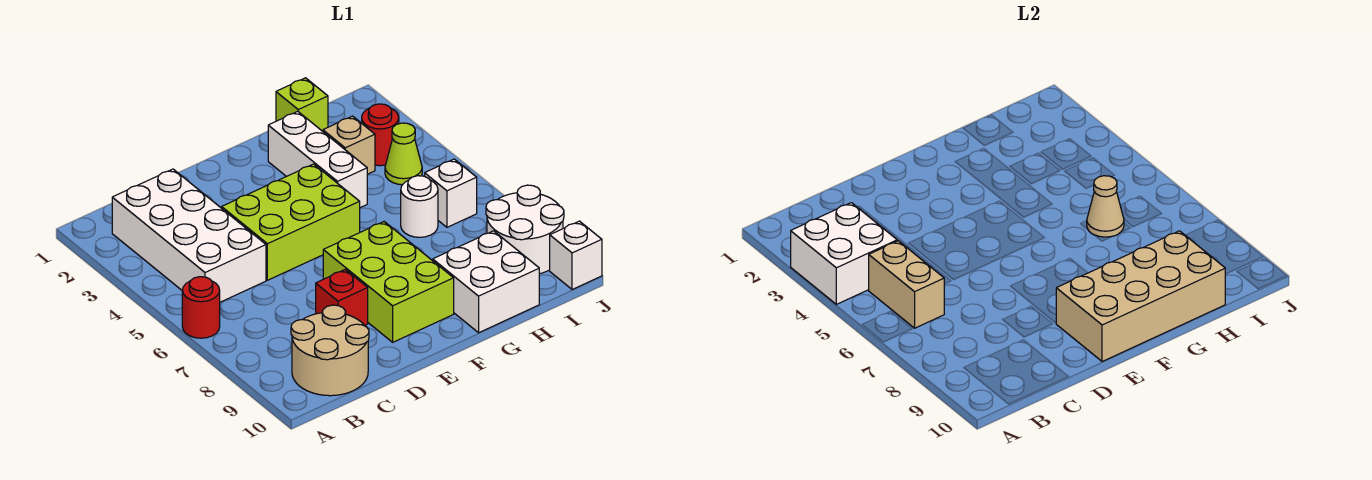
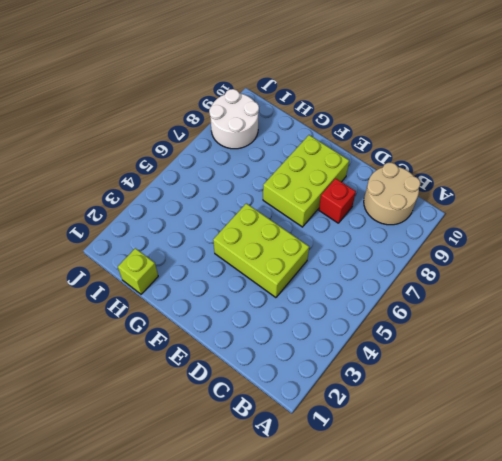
none -> red 1x1 round brick [182,277,220,338]
none -> white 2x4 brick [112,169,266,302]
none -> white 1x3 brick [268,111,367,208]

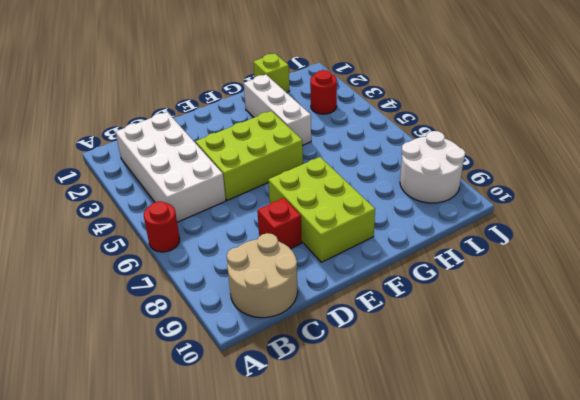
none -> white 2x2 brick [433,231,539,333]
none -> tan 1x1 brick [323,116,375,174]
none -> white 1x1 round brick [401,176,438,237]

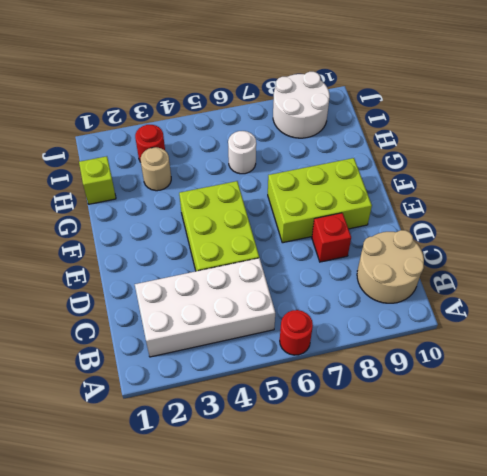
tan 1x1 round brick [141,147,171,191] -> tan 1x1 brick [323,116,375,174]
none -> white 1x3 brick [268,111,367,208]
none -> white 2x2 brick [433,231,539,333]
none -> lime 1x1 cone [385,123,422,185]

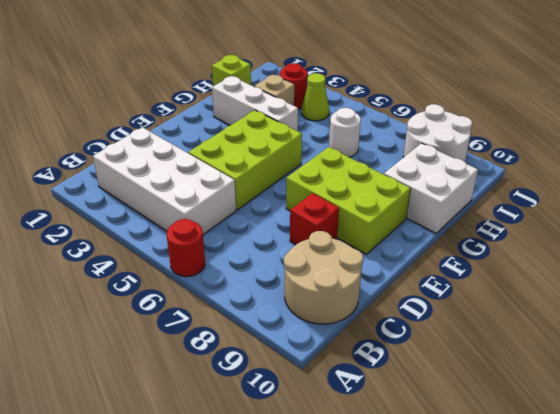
none -> white 1x1 brick [425,159,477,227]
none -> white 1x1 brick [550,221,602,290]
none -> white 2x2 brick [791,203,897,304]

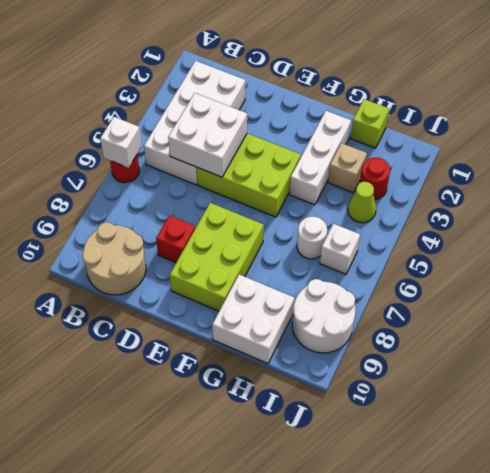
white 1x1 brick [100,117,142,168] -> white 1x1 brick moved to [550,221,602,290]
white 2x2 brick [168,93,247,177] -> white 2x2 brick moved to [791,203,897,304]
none -> tan 1x2 brick [868,241,944,328]
none -> tan 2x4 brick [1056,231,1225,362]
none -> tan 1x1 cone [1087,176,1124,237]

